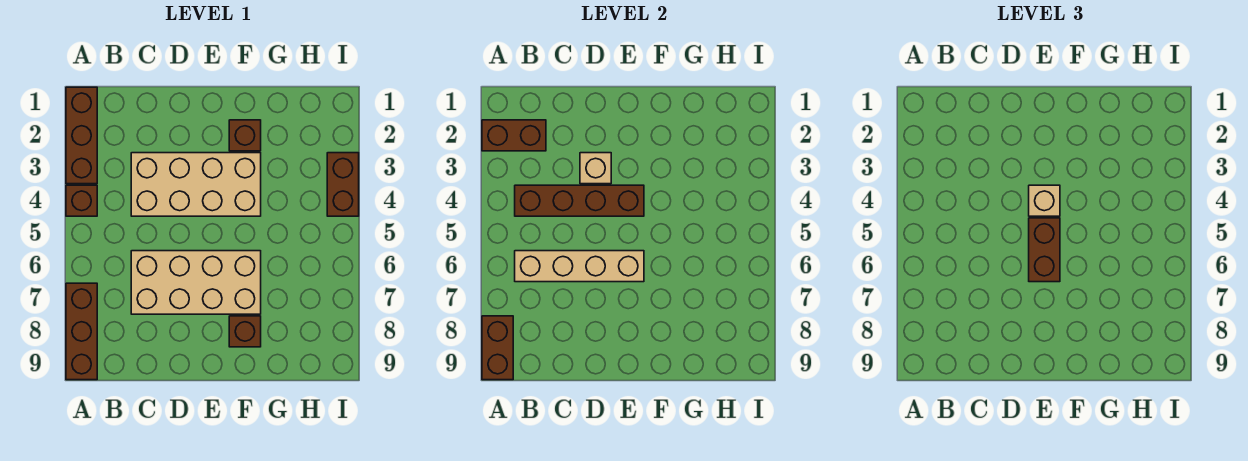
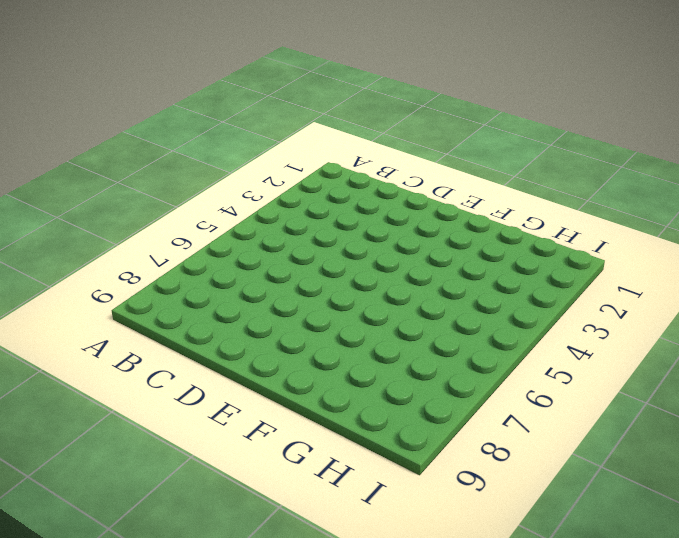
none -> brown 1x3 brick [66,87,97,184]
none -> brown 1x1 brick [66,185,97,216]
none -> brown 1x3 brick [66,283,97,380]

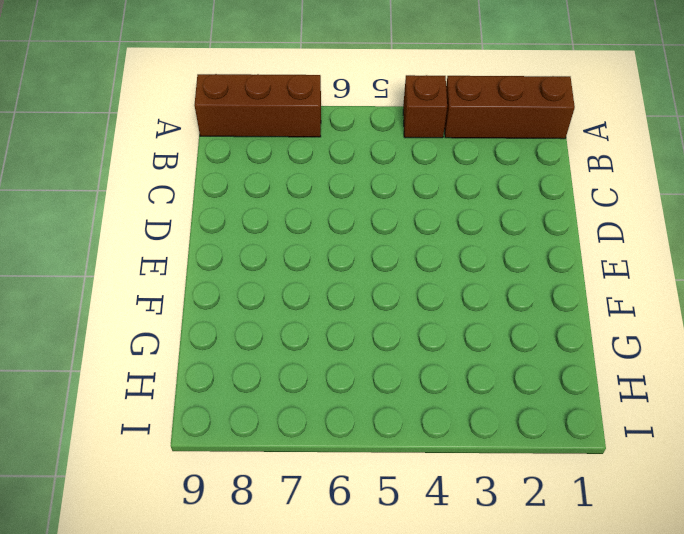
none -> tan 2x4 brick [131,153,261,216]
none -> tan 2x4 brick [131,251,261,314]
none -> brown 1x1 brick [229,120,261,151]

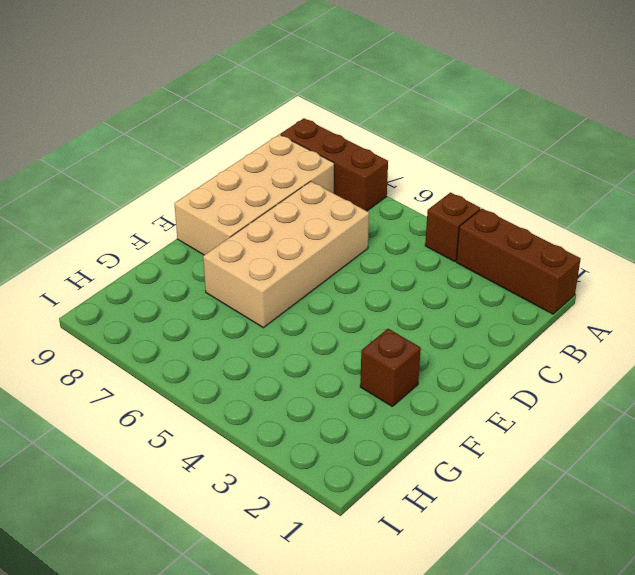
tan 2x4 brick [174,134,334,255] -> tan 2x4 brick moved to [131,153,261,216]
none -> brown 1x1 brick [229,316,261,347]
none -> brown 1x2 brick [327,153,359,216]
none -> brown 1x2 brick [482,120,546,151]

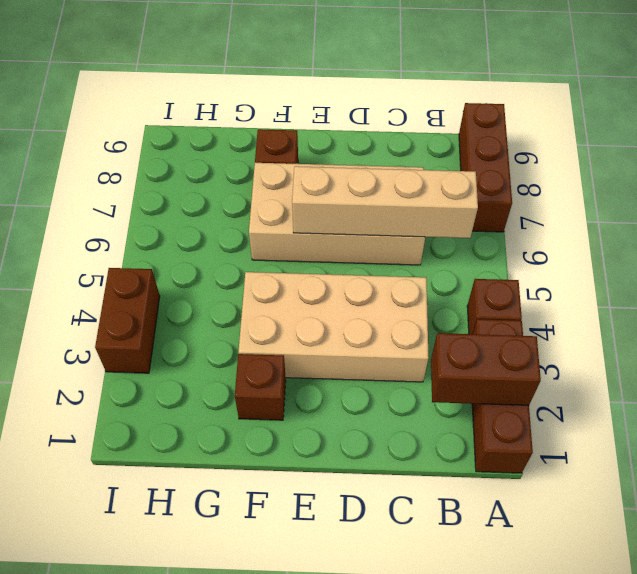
none -> brown 1x2 brick [482,316,513,380]
none -> brown 1x4 brick [515,185,644,216]
none -> tan 1x1 brick [580,153,611,184]

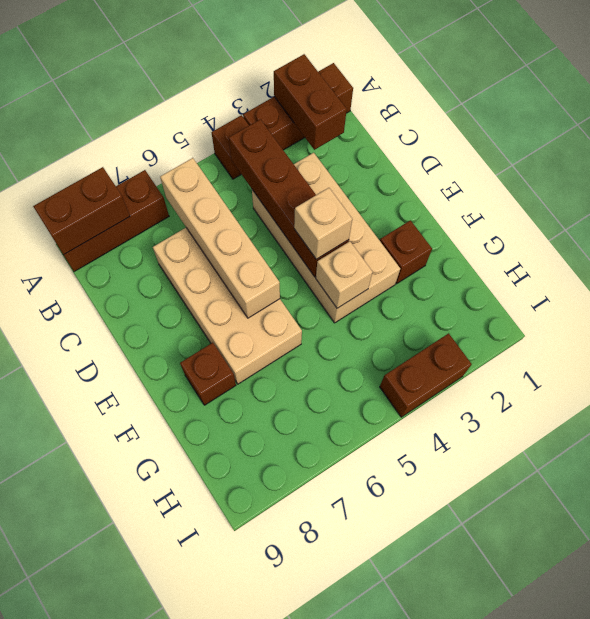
tan 1x1 brick [316,241,373,308] -> tan 1x1 brick moved to [580,153,611,184]
none -> brown 1x2 brick [1029,218,1060,282]

